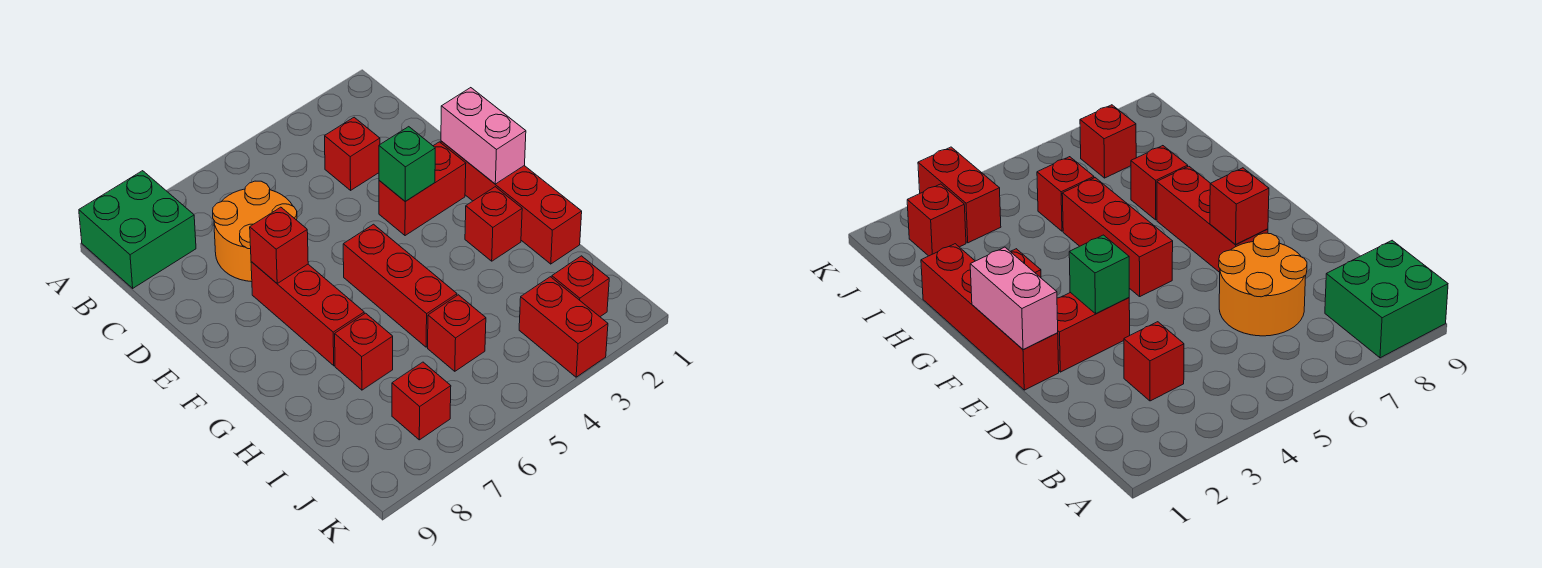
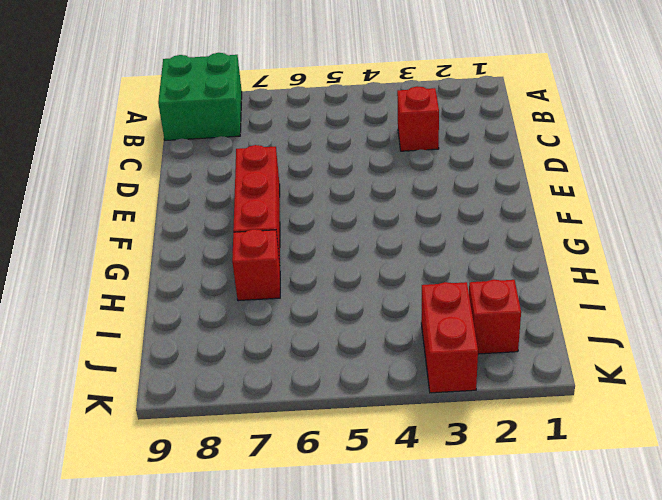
none -> orange 2x2 round brick [213,181,297,282]
none -> red 1x4 brick [441,141,582,264]
none -> red 1x2 brick [379,142,466,236]

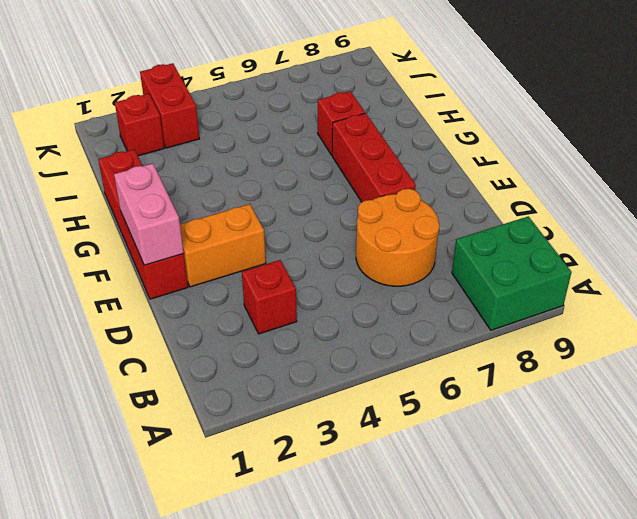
orange 1x2 brick [180,204,266,287] -> red 1x2 brick [379,142,466,236]
none -> red 1x3 brick [343,224,457,347]
none -> red 1x1 brick [465,187,522,261]
none -> red 1x1 brick [428,295,486,371]

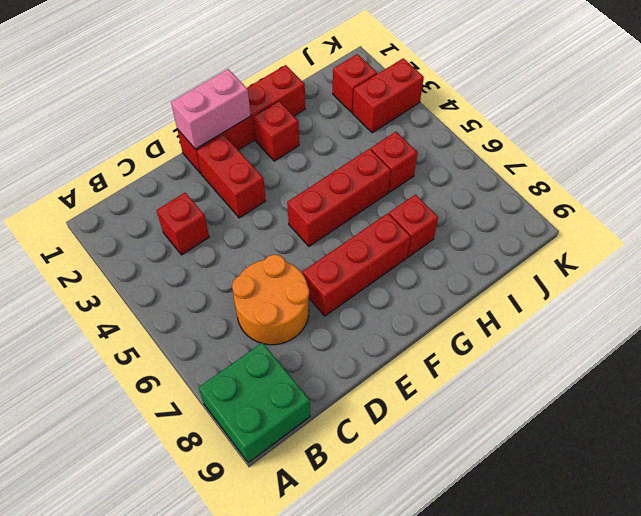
none -> red 1x1 brick [392,362,451,440]
none -> green 1x1 brick [379,127,435,201]
none -> red 1x1 brick [250,207,308,283]

